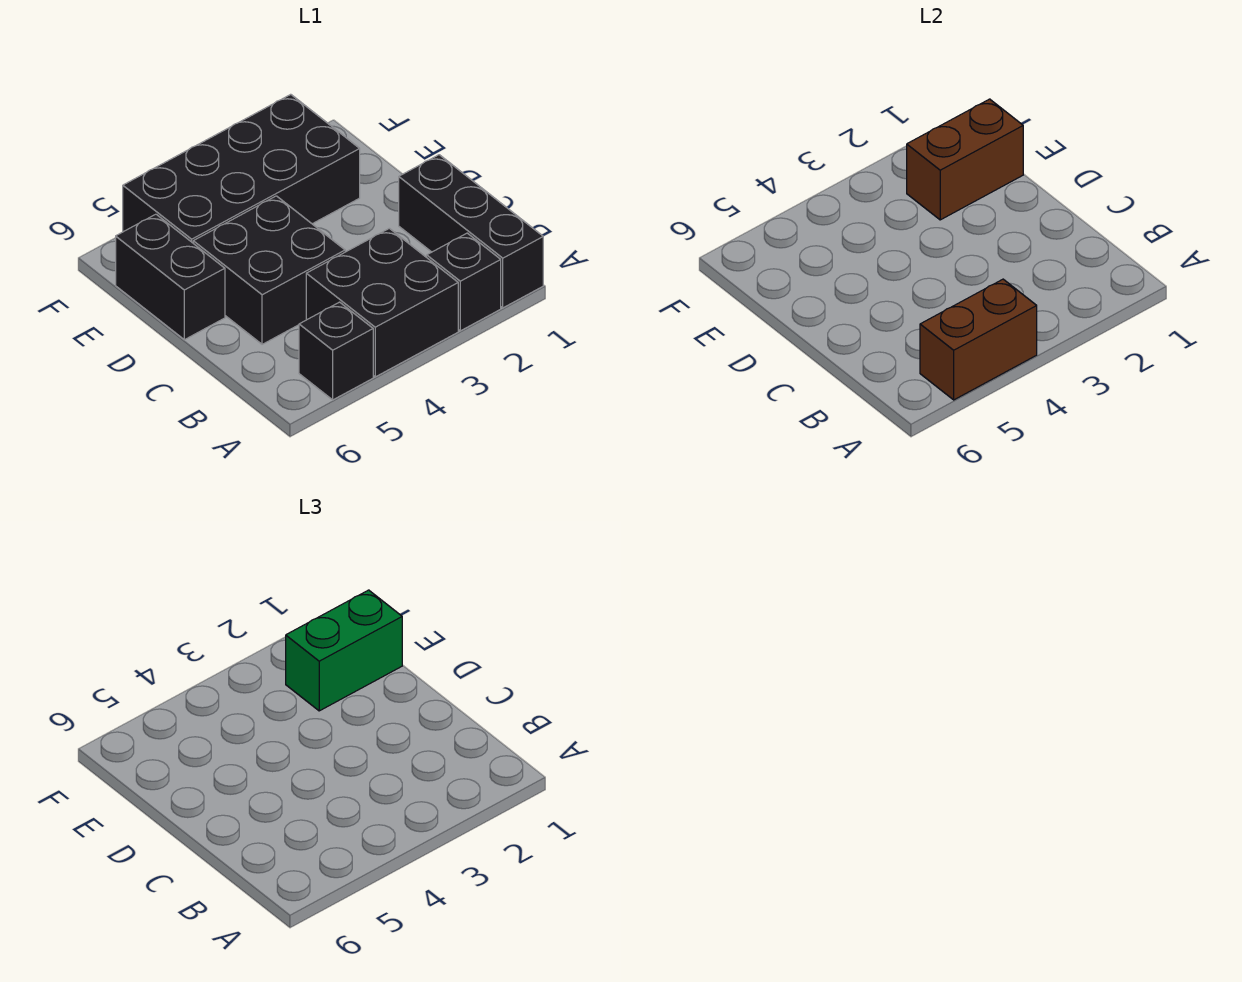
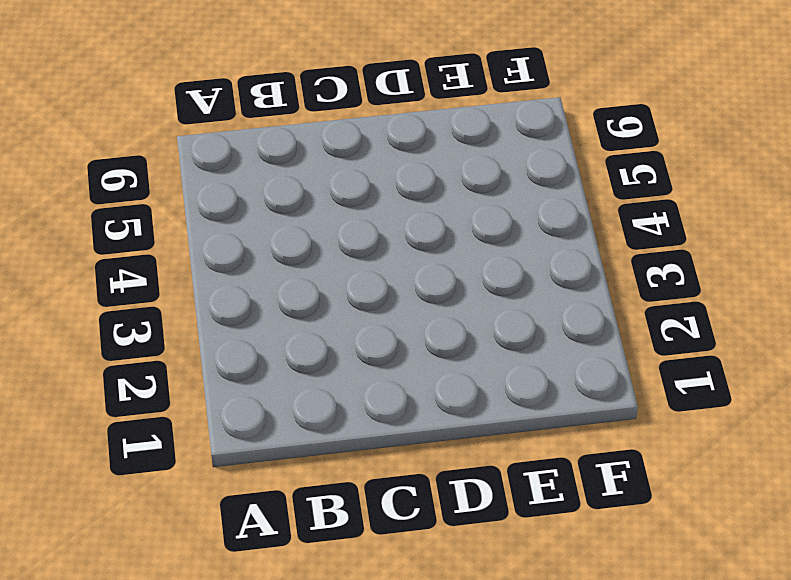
none -> black 1x3 brick [399,155,543,308]
none -> black 1x1 brick [427,233,501,331]

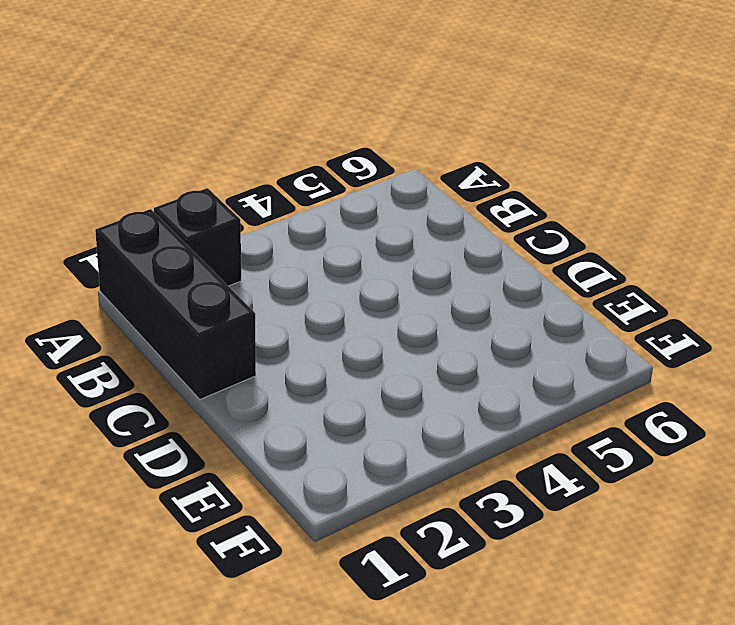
none -> black 2x2 brick [306,228,458,377]
none -> black 1x1 brick [299,302,373,400]

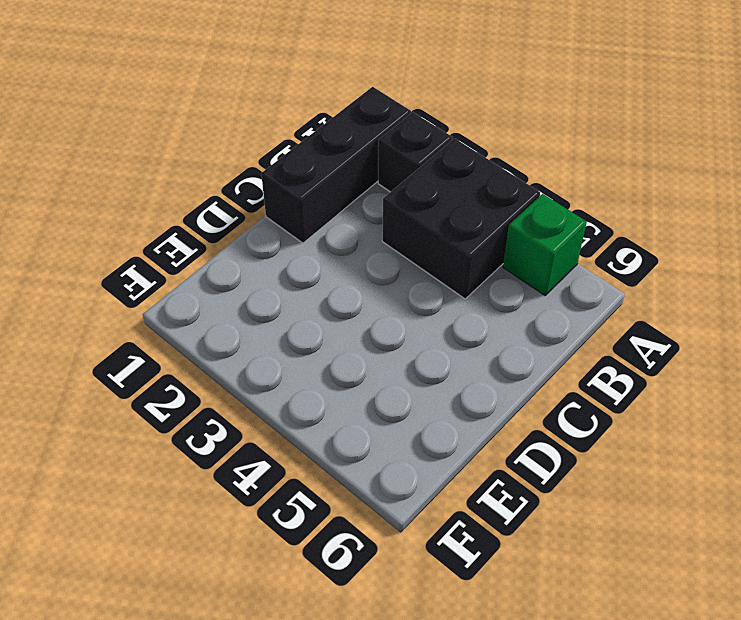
green 1x1 brick [503,194,587,295] -> black 1x1 brick [299,302,373,400]
none -> black 2x2 brick [193,196,345,344]
none -> black 1x2 brick [116,214,225,340]

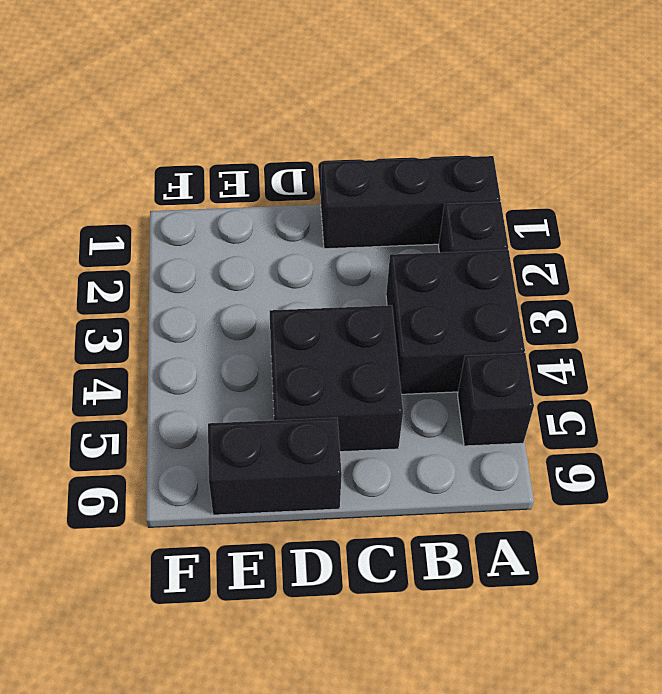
none -> black 2x4 brick [123,94,360,243]
none -> brown 1x2 brick [920,279,1037,400]

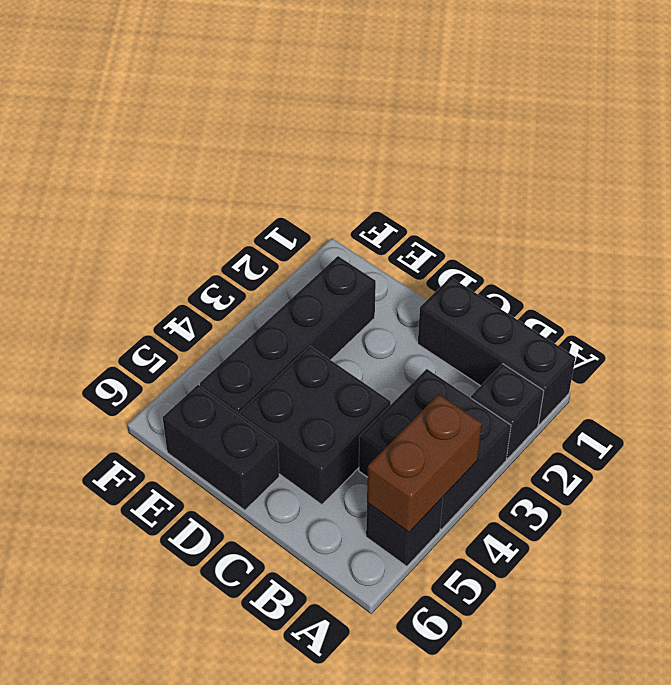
black 1x4 brick [200,256,376,414] -> black 2x4 brick [123,94,360,243]
none -> brown 1x2 brick [907,99,1023,220]
none -> green 1x2 brick [286,590,402,711]

